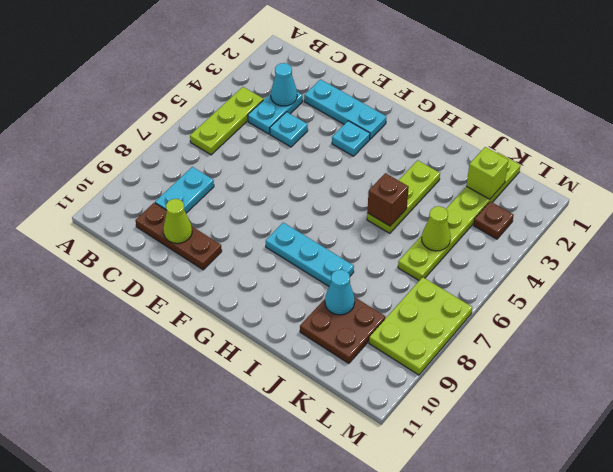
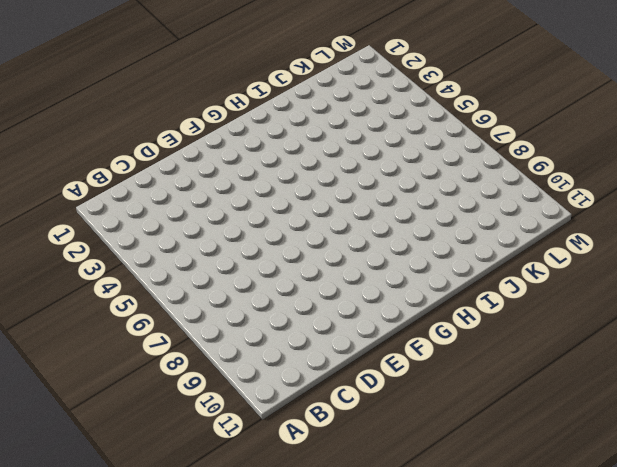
none -> lime 1x3 plate [190,87,263,155]
none -> cyan 1x2 plate [248,92,303,134]
none -> cyan 1x2 plate [155,167,214,213]

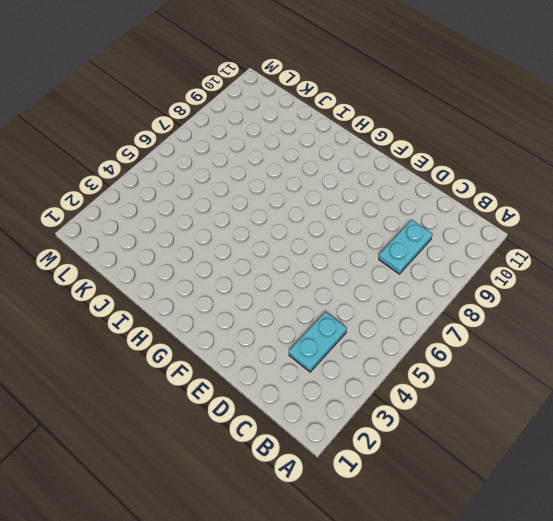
none -> lime 1x3 plate [190,87,263,155]
none -> brown 1x3 plate [135,203,222,270]
none -> cyan 1x3 plate [304,80,386,139]

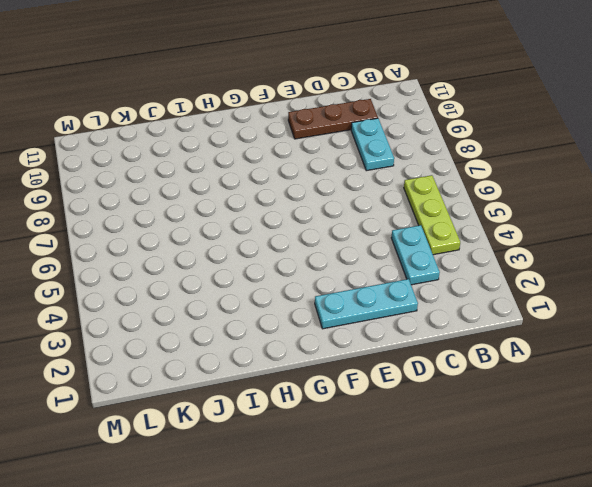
none -> cyan 1x1 plate [270,112,308,147]
none -> cyan 1x1 plate [332,121,370,156]
none -> cyan 1x3 plate [266,223,354,286]

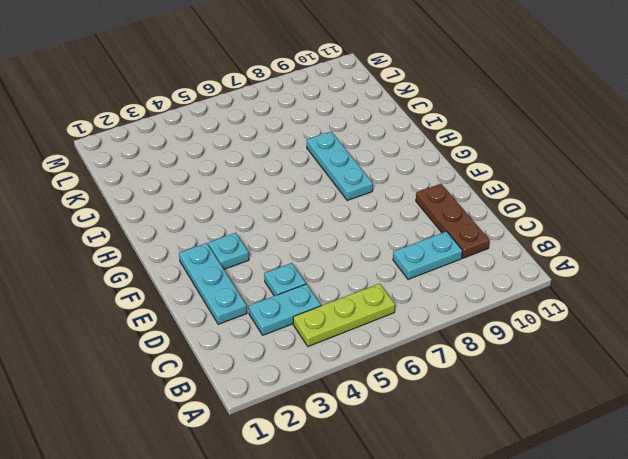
none -> lime 1x3 plate [367,160,440,233]
none -> brown 2x2 plate [300,297,385,363]
none -> lime 1x6 plate [398,152,521,280]

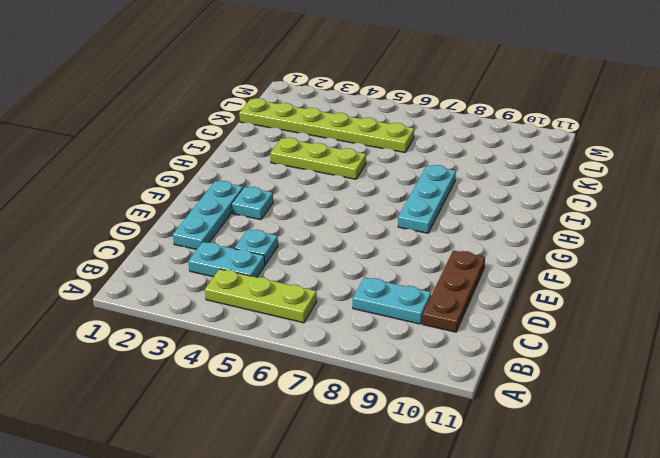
none -> brown 2x2 plate [300,297,385,363]
none -> brown 1x1 plate [473,202,514,239]
none -> lime 2x3 plate [369,277,472,375]

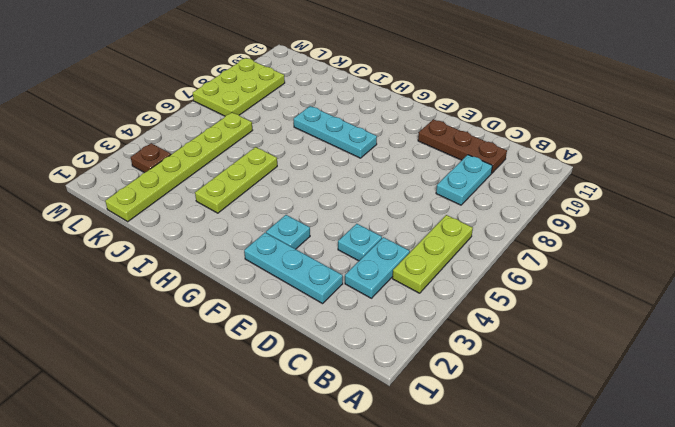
none -> brown 2x2 plate [300,297,385,363]
none -> cyan 1x1 cone [271,63,297,106]
none -> lime 1x1 cone [163,199,192,243]

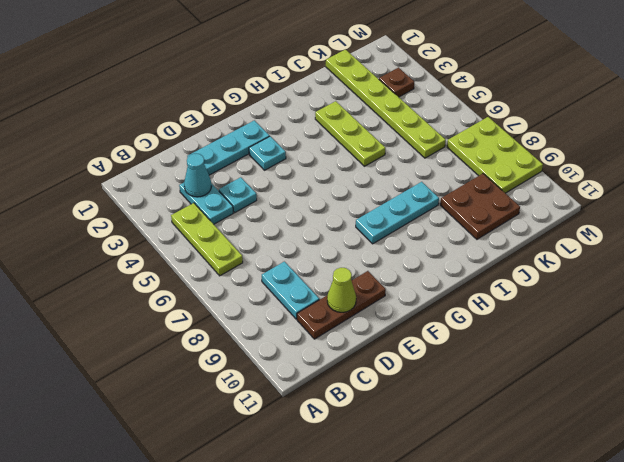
none -> brown 1x1 brick [367,173,409,226]
none -> cyan 1x1 cone [325,270,355,315]
none -> lime 1x1 brick [466,147,509,199]

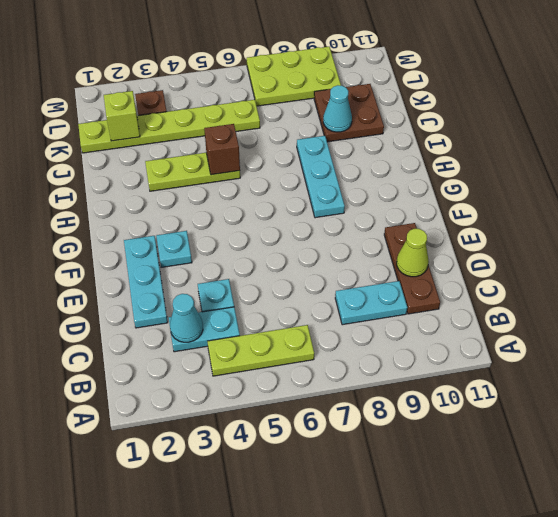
none -> lime 1x1 cone [422,206,451,251]

